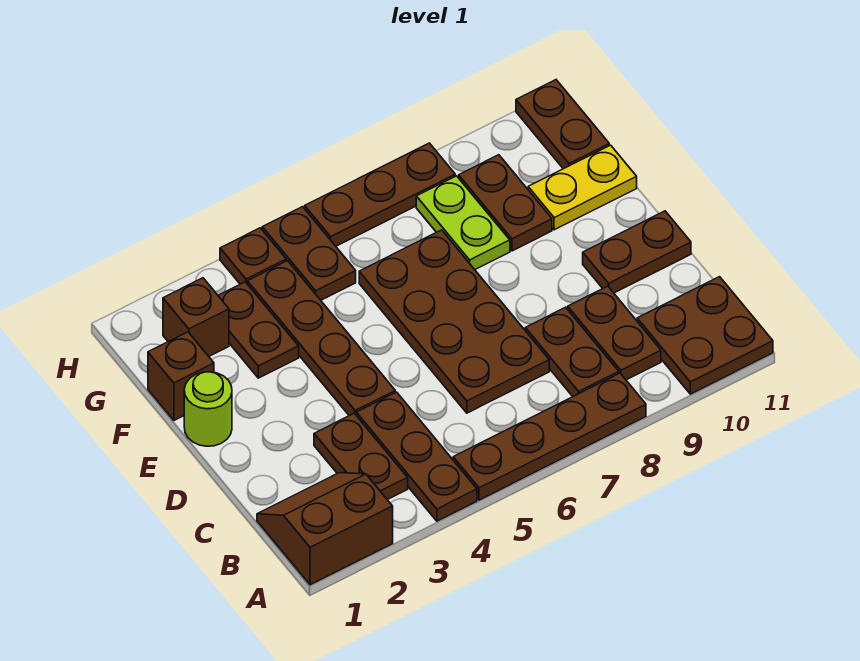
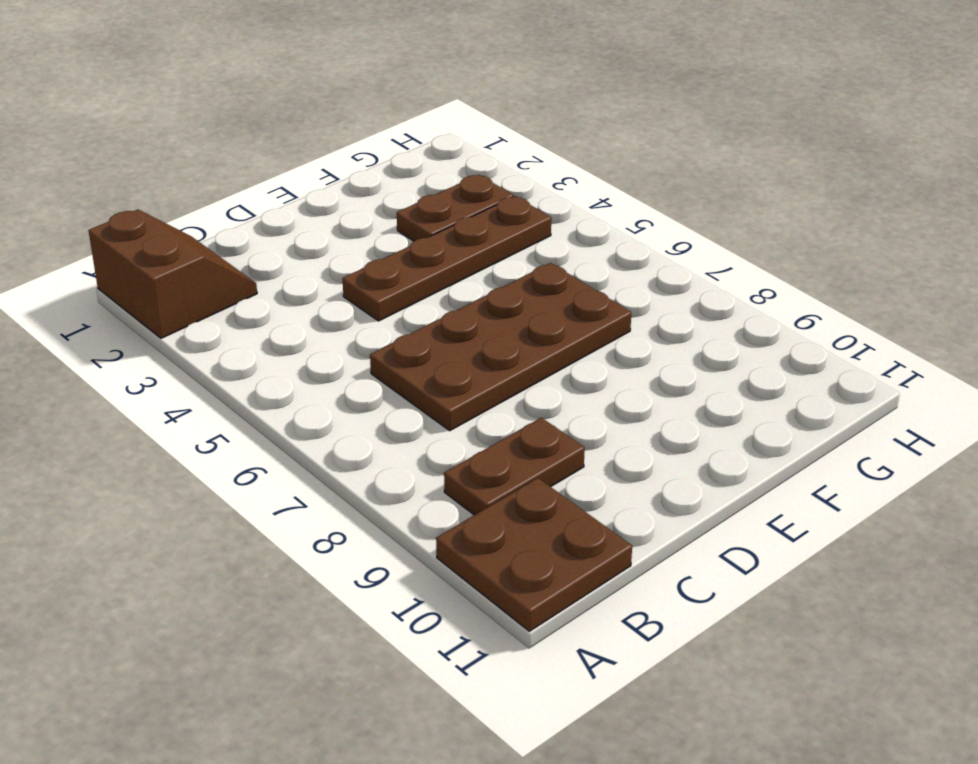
none -> brown 1x3 plate [356,392,477,521]
none -> brown 1x4 plate [453,373,646,500]
none -> brown 1x2 plate [314,413,408,500]

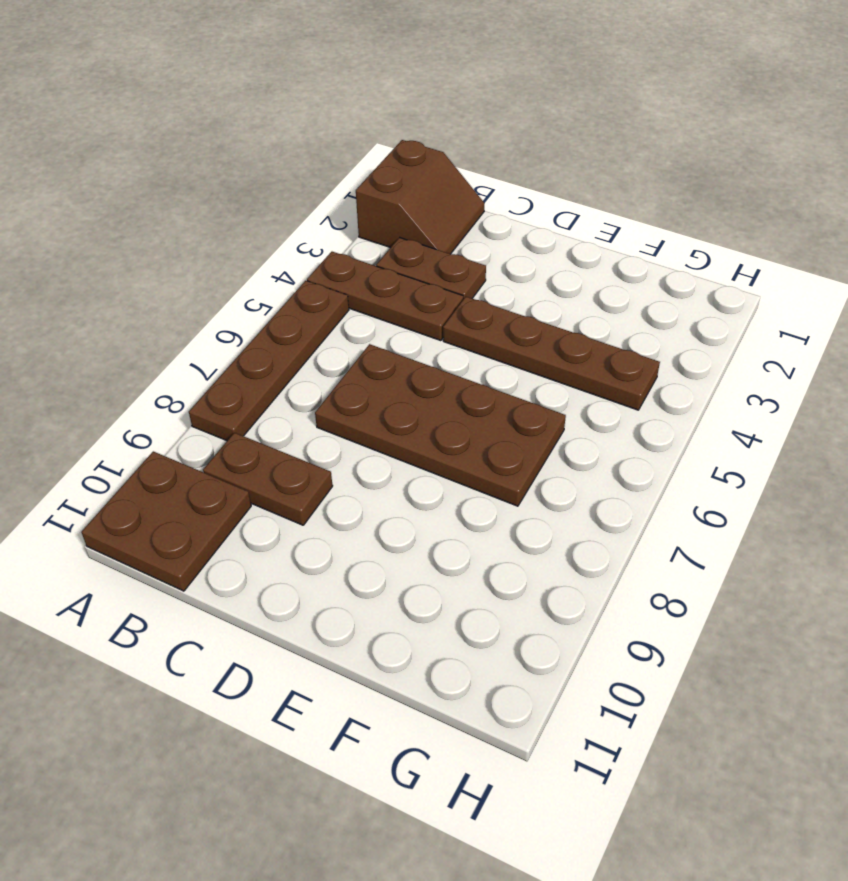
none -> brown 1x2 plate [525,307,619,396]
none -> brown 1x2 plate [583,211,691,293]
none -> lime 1x1 round brick [184,372,232,446]

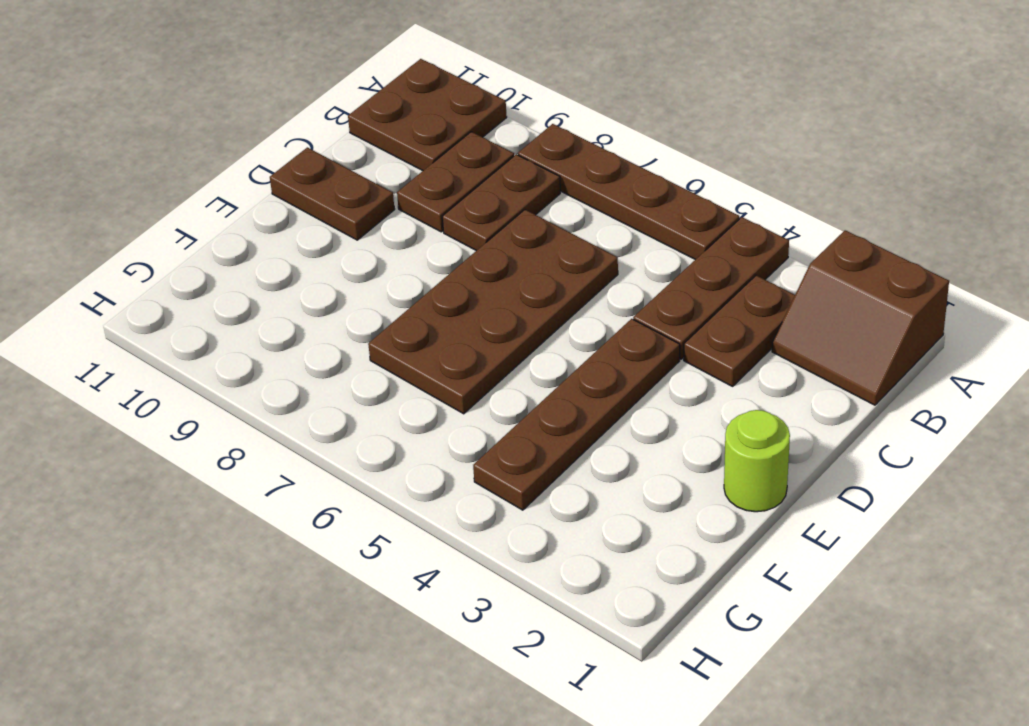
none -> brown 1x1 brick [148,332,214,420]
none -> brown 1x2 plate [218,282,299,378]
none -> lime 1x2 plate [416,176,510,269]

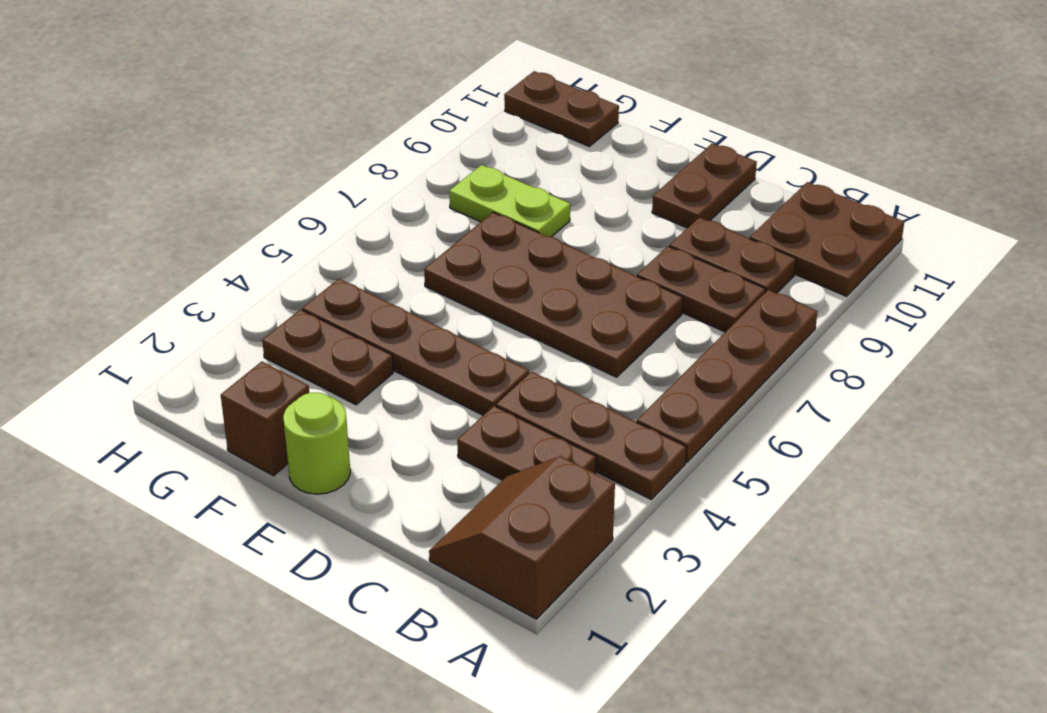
none -> brown 1x2 plate [459,155,552,251]
none -> yellow 1x2 plate [528,145,637,230]
none -> brown 1x1 brick [163,278,229,356]

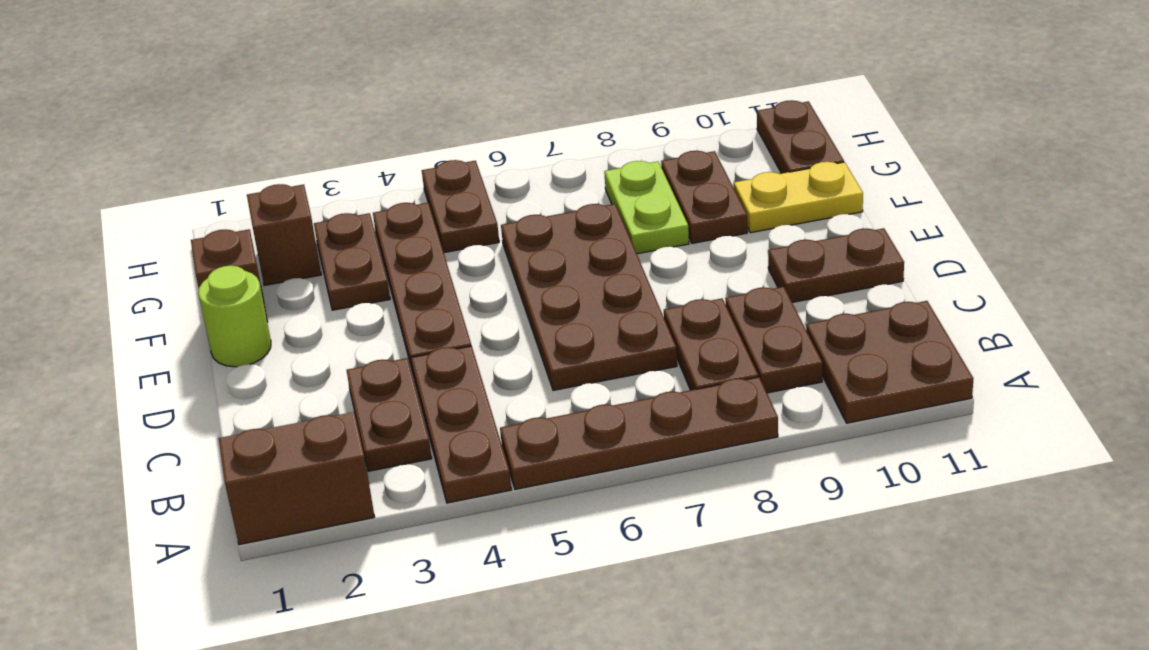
none -> brown 1x1 plate [220,228,286,284]
none -> brown 1x3 plate [305,143,455,246]

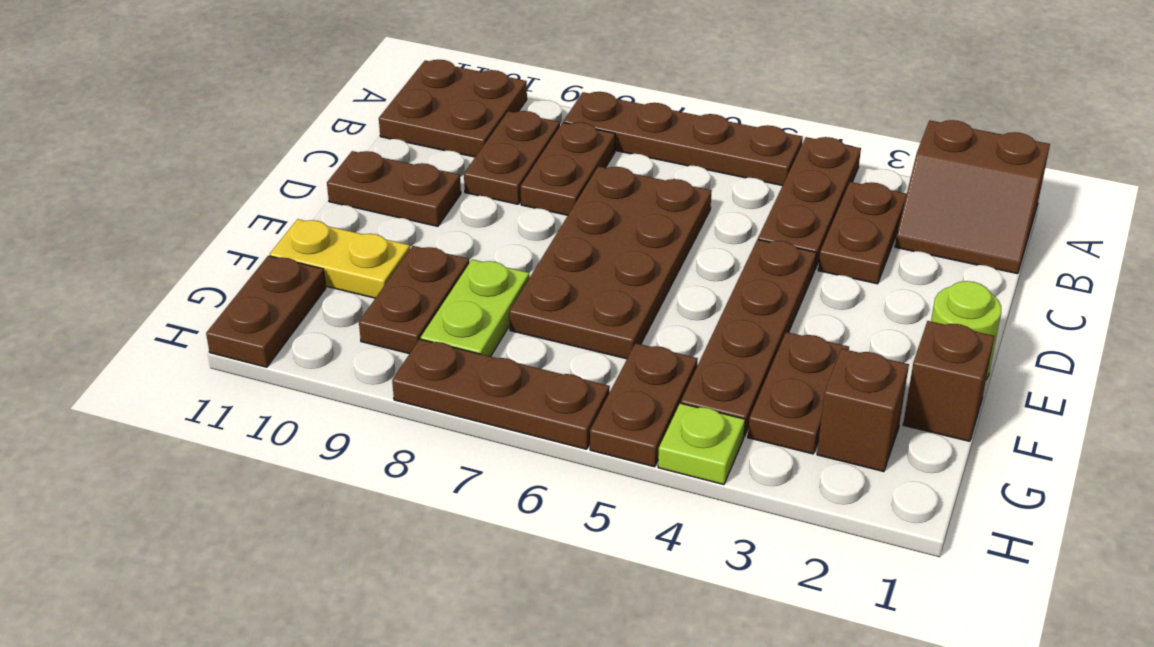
lime 1x1 plate [658,403,745,485] -> brown 1x1 plate [220,228,286,284]

